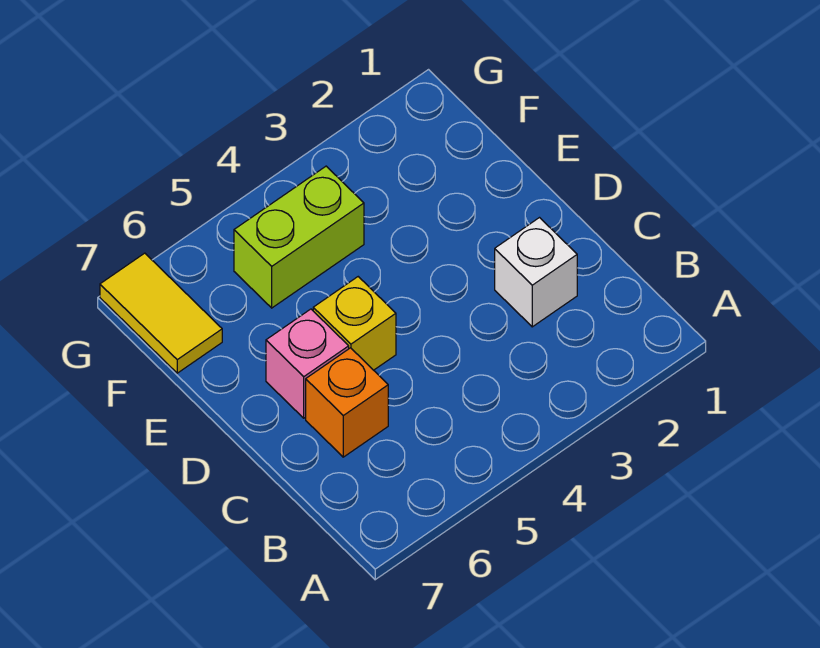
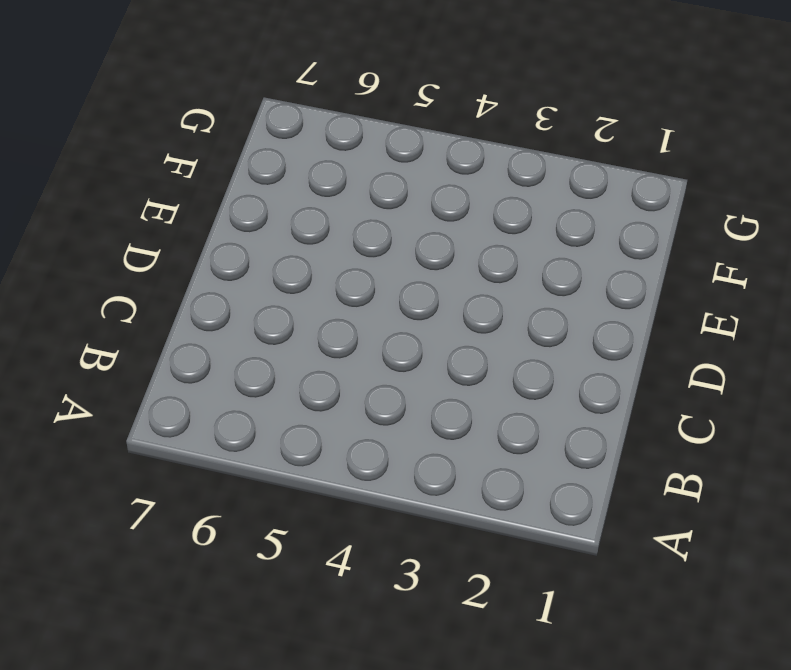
none -> white 1x1 brick [495,218,577,327]
none -> orange 1x1 brick [306,348,388,457]

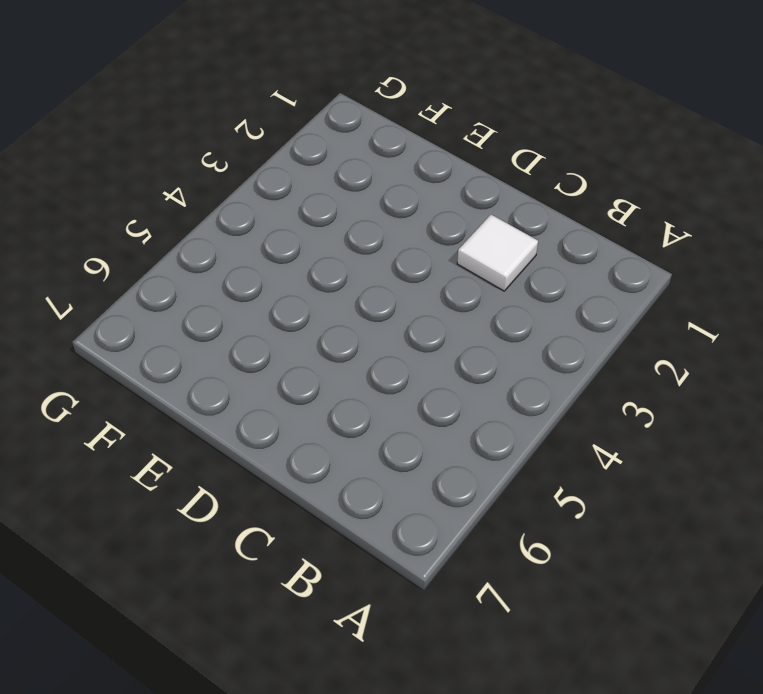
white 1x1 tile [457,215,538,291] -> white 1x1 brick [495,218,577,327]
none -> orange 1x1 brick [306,348,388,457]
none -> yellow 1x1 brick [313,277,396,370]

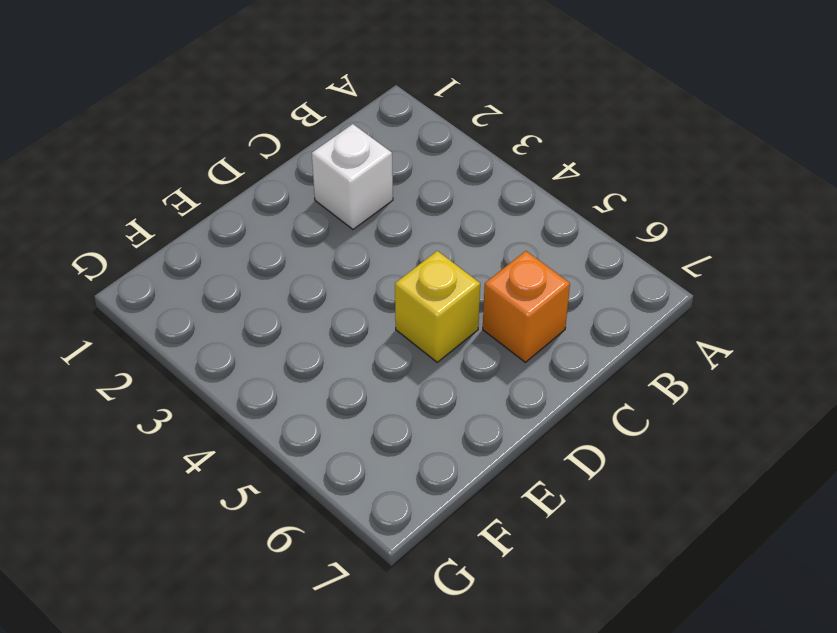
none -> pink 1x1 brick [266,309,349,418]
none -> lime 1x2 brick [234,166,364,308]

